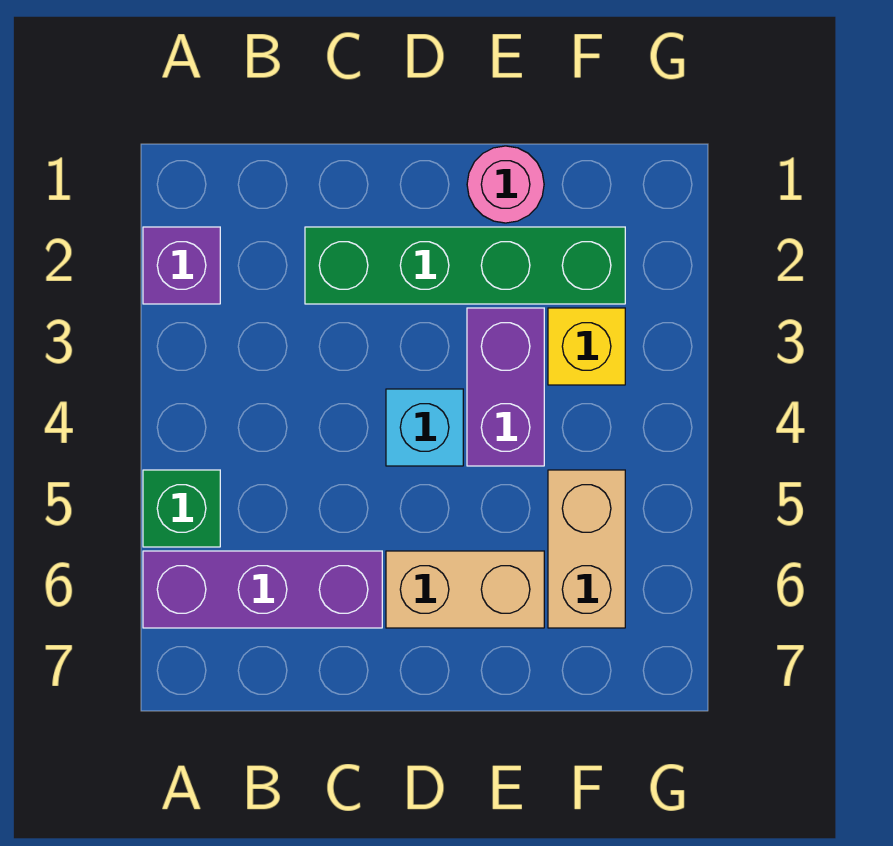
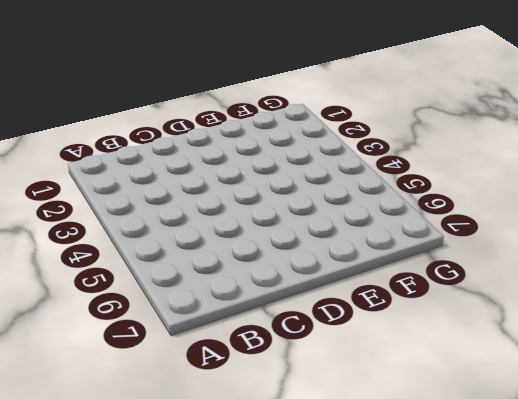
none -> purple 1x1 brick [143,227,220,304]
none -> green 1x1 brick [143,470,220,547]

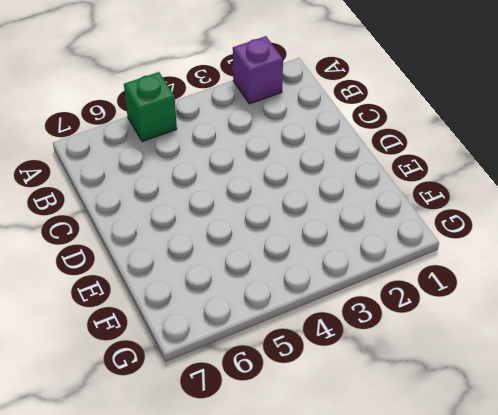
none -> purple 1x3 brick [143,551,382,628]
none -> green 1x4 brick [305,227,625,304]

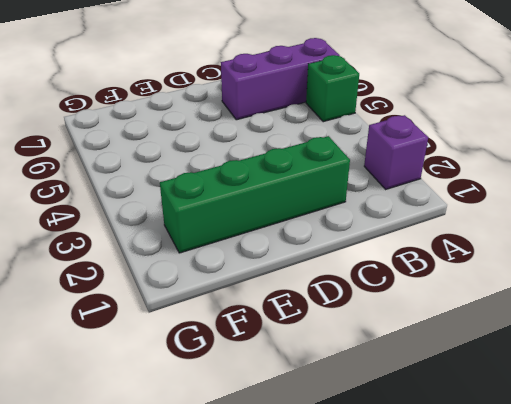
none -> cyan 1x1 brick [386,389,463,466]
none -> tan 1x2 brick [386,551,544,628]

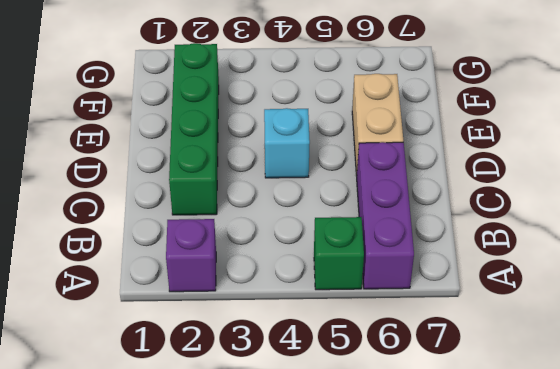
none -> pink 1x1 round brick [467,146,544,223]
none -> purple 1x2 brick [467,308,544,466]

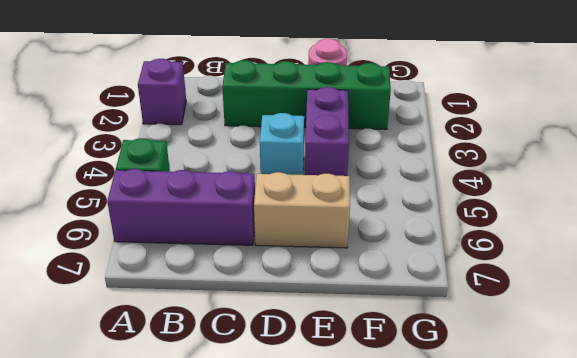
none -> yellow 1x1 brick [548,308,625,385]
none -> tan 1x2 brick [548,470,625,628]

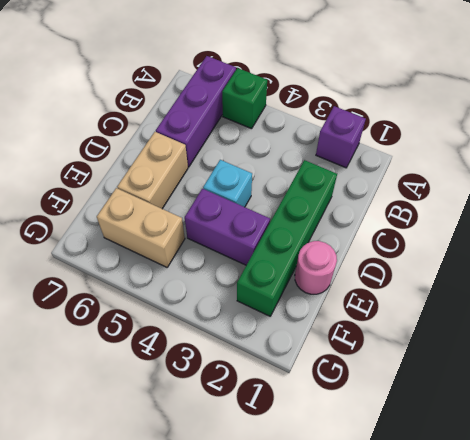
none -> yellow 1x1 brick [548,308,625,385]

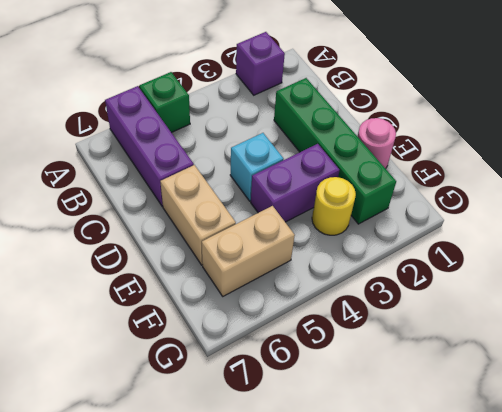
yellow 1x1 round brick [312,177,356,235] -> yellow 1x1 brick [548,308,625,385]

